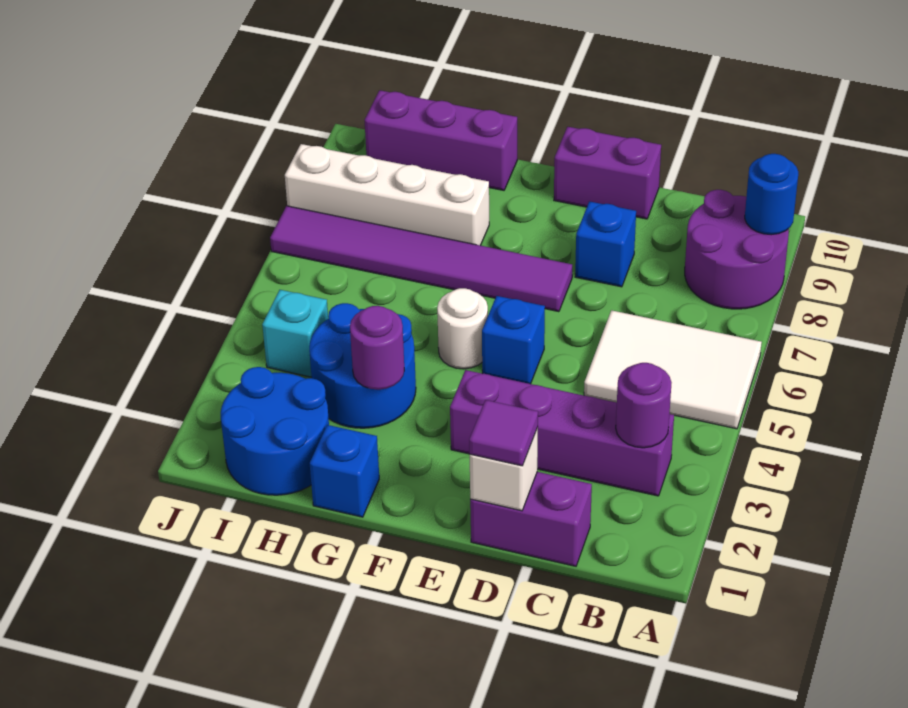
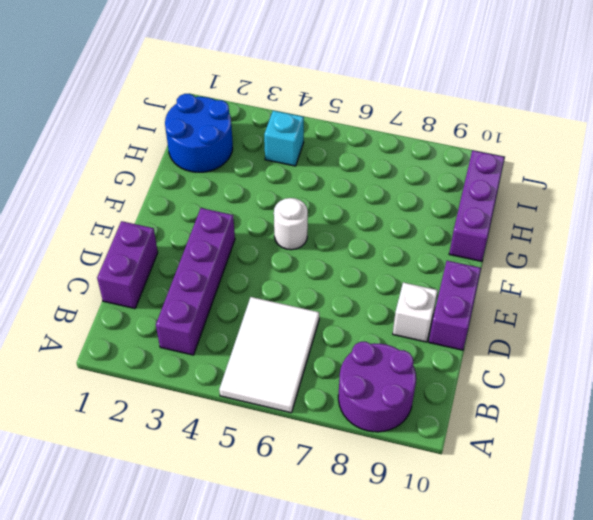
white 1x1 brick [393,283,438,342] -> white 1x1 brick moved to [470,428,538,511]
none -> blue 1x1 brick [575,201,636,287]
none -> blue 1x1 brick [482,296,545,384]
none -> purple 1x6 tile [270,206,572,312]

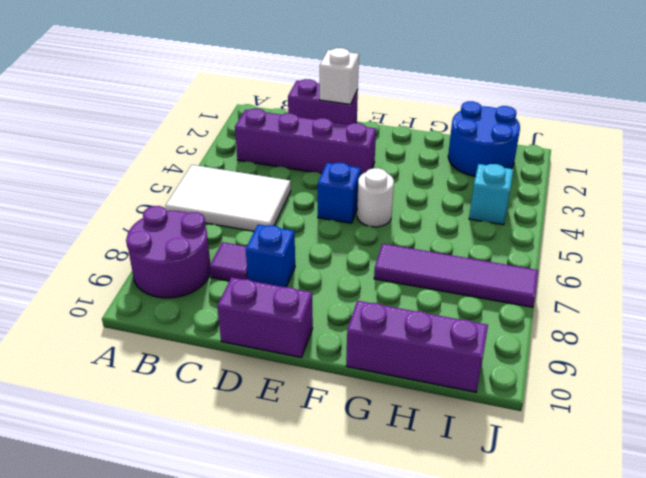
purple 1x1 tile [209,242,248,281] -> purple 1x1 tile moved to [469,400,538,466]
purple 1x4 tile [374,244,538,307] -> purple 1x6 tile [270,206,572,312]
none -> blue 1x1 brick [310,425,379,517]
none -> blue 2x2 round brick [309,303,416,428]
none -> white 1x4 brick [285,144,489,245]

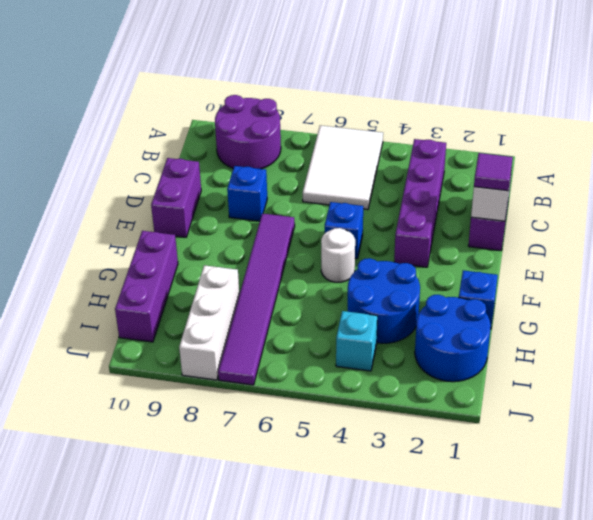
white 1x3 brick [179,265,239,380] -> white 1x4 brick [285,144,489,245]
none -> blue 1x1 round brick [745,154,798,235]
none -> purple 1x1 round brick [616,363,672,448]
none -> purple 1x1 round brick [350,306,404,390]

